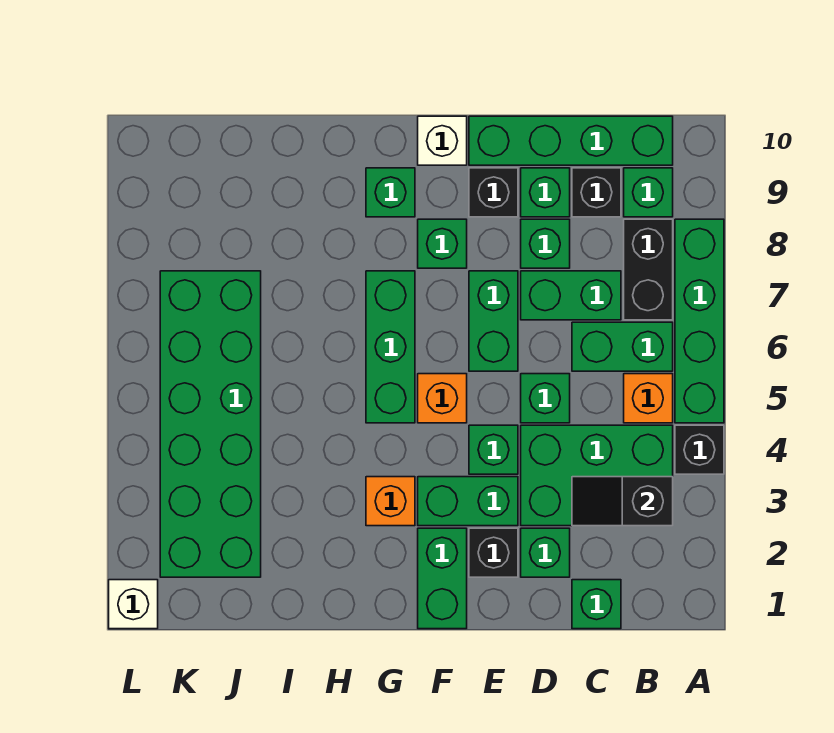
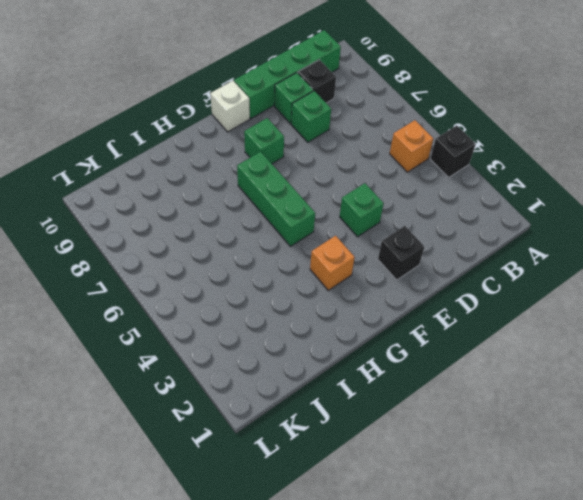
none -> green 1x4 brick [675,219,724,423]
none -> green 2x3 brick [521,425,673,526]
none -> green 1x2 brick [572,322,673,371]
none -> black 1x2 brick [624,219,673,320]

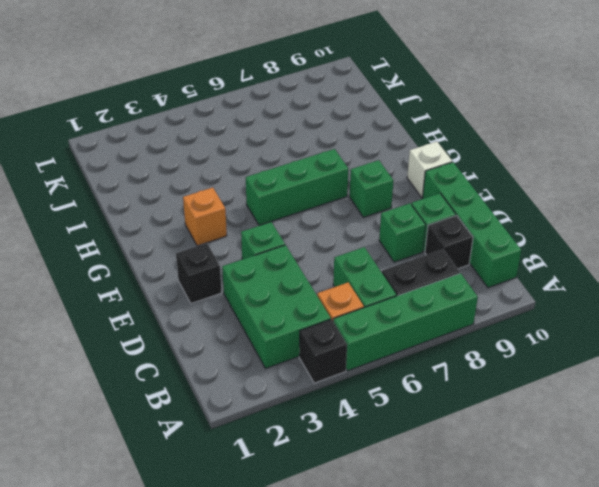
none -> green 1x1 brick [624,168,673,217]
none -> green 1x1 brick [572,580,621,629]
none -> green 1x2 brick [521,271,621,320]
none -> green 1x1 brick [521,528,570,577]

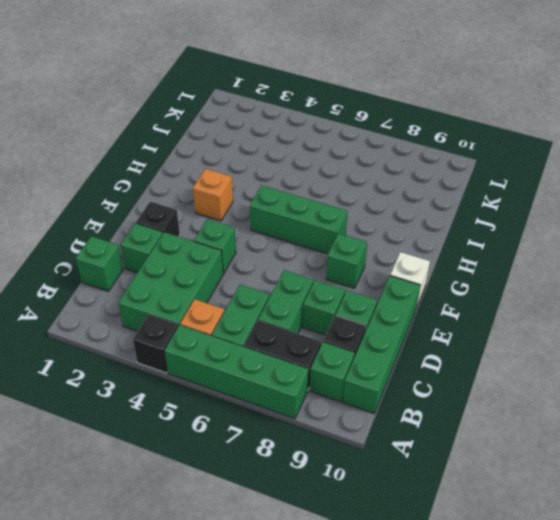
none -> green 1x1 brick [521,374,570,423]
none -> green 1x2 brick [418,477,518,526]
none -> green 1x2 brick [469,271,518,371]
none -> black 1x1 brick [469,168,518,217]

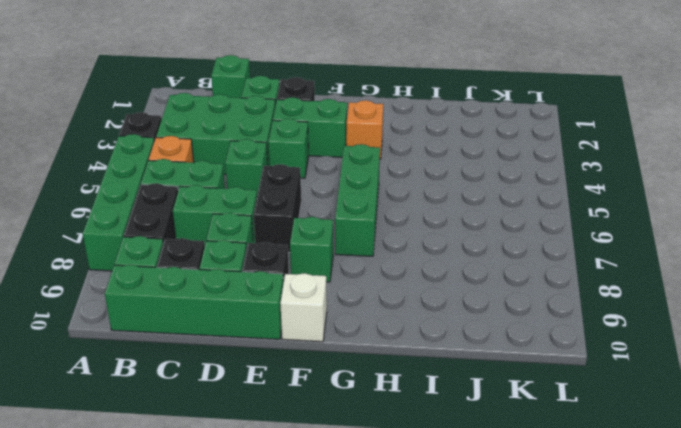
black 1x2 brick [254,164,301,252] -> green 1x2 brick [469,271,518,371]
none -> green 1x2 brick [418,528,467,629]
none -> orange 1x1 brick [418,374,467,423]
none -> green 1x1 brick [366,168,415,217]
none -> green 2x6 brick [160,271,261,577]

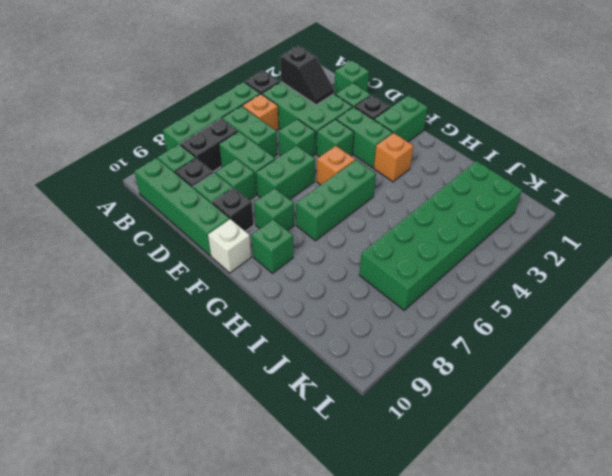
none -> white 1x1 brick [109,580,158,629]

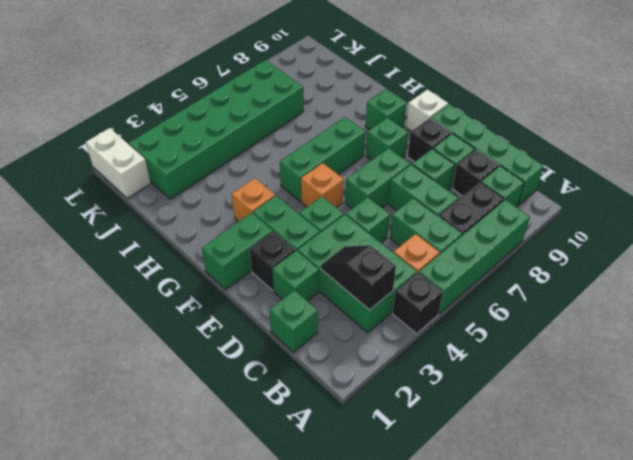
white 1x2 brick [86,128,151,198] -> white 1x1 brick [109,580,158,629]

